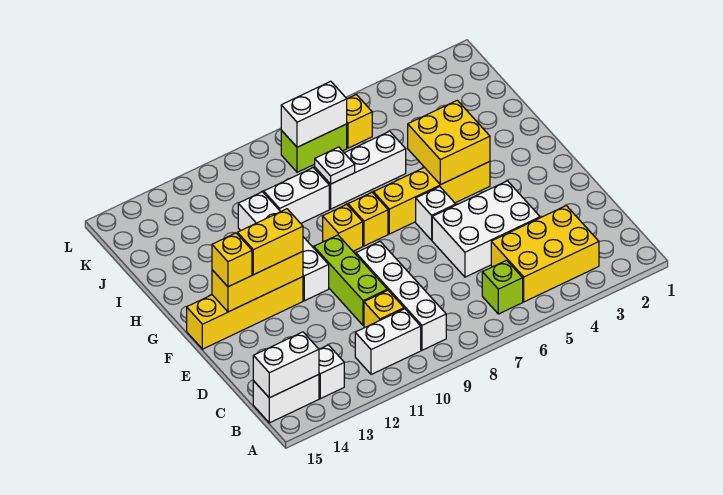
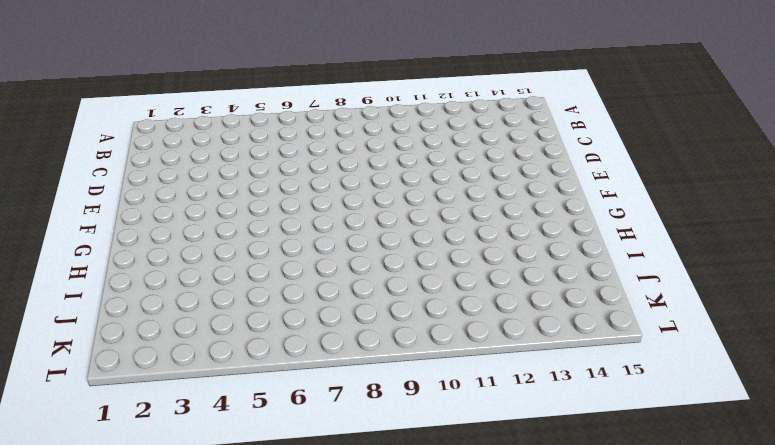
none -> yellow 2x3 brick [491,206,599,302]
none -> lime 1x1 brick [482,260,523,314]
none -> white 1x4 brick [356,242,446,350]

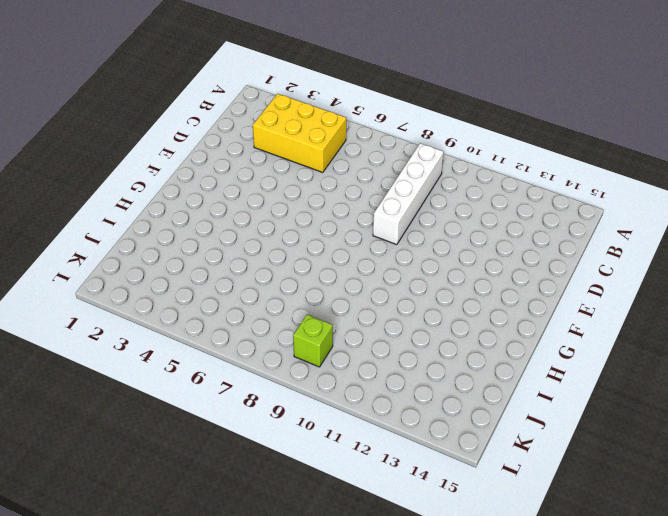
lime 1x1 brick [293,315,333,367] -> lime 1x1 brick moved to [482,260,523,314]
none -> white 1x2 brick [355,309,421,374]
none -> white 1x1 brick [319,345,344,399]
none -> white 1x2 brick [253,375,319,423]

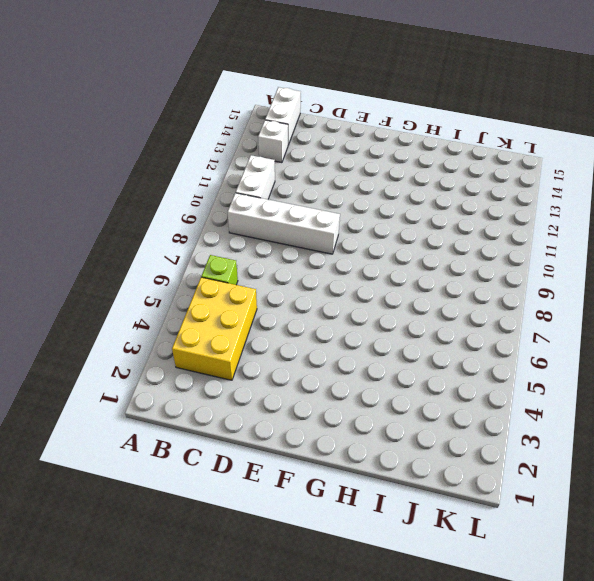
none -> yellow 1x1 brick [364,290,404,327]
none -> white 2x3 brick [432,181,540,277]
none -> lime 1x3 brick [314,235,387,326]

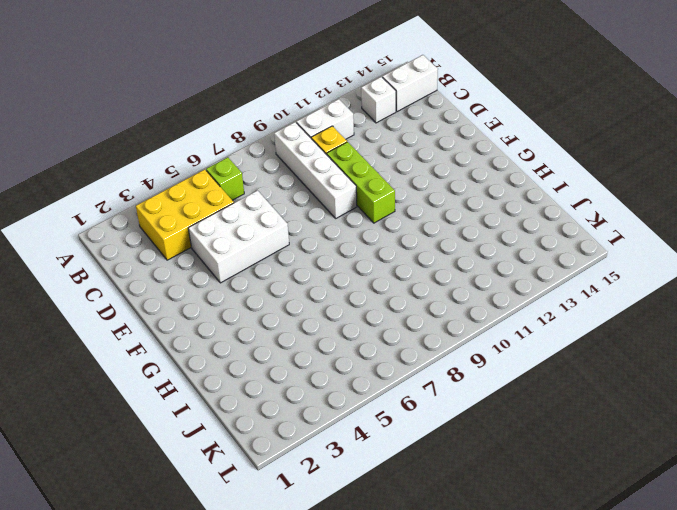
none -> white 1x1 brick [416,187,456,240]
none -> white 1x4 brick [238,192,329,301]
none -> yellow 1x4 brick [187,277,303,349]

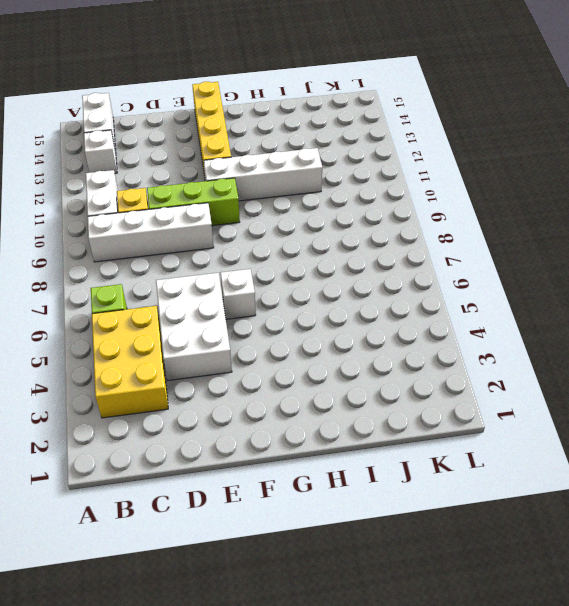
none -> yellow 1x4 brick [373,161,490,234]
none -> yellow 1x1 brick [348,193,388,246]
none -> yellow 1x1 brick [323,204,363,251]

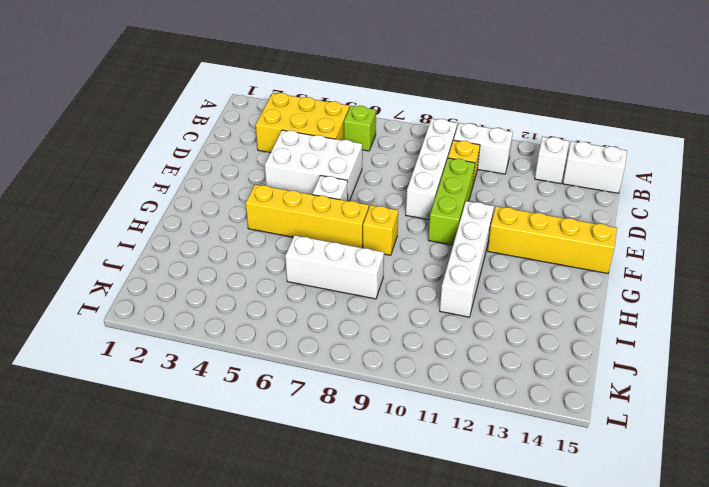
none -> yellow 1x1 brick [323,204,363,251]
none -> white 1x2 brick [264,168,329,223]
none -> yellow 1x1 brick [347,95,372,148]

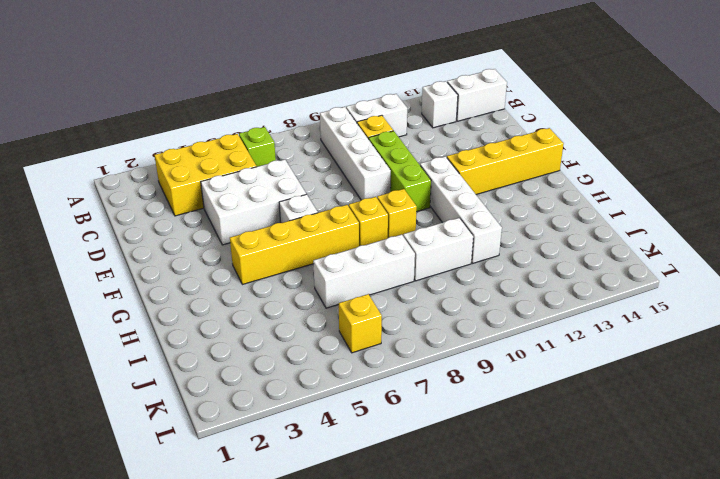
none -> lime 1x2 brick [281,124,347,172]
none -> white 1x2 brick [253,332,319,398]
none -> yellow 1x3 brick [212,252,303,312]

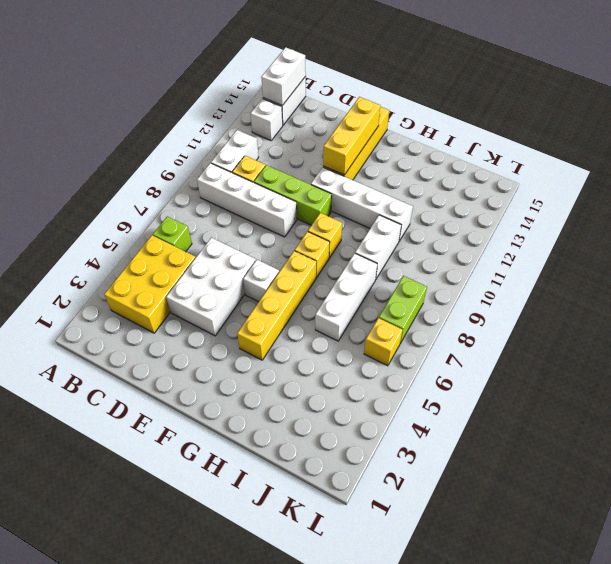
none -> yellow 2x2 brick [408,100,490,185]
none -> white 1x1 plate [315,147,355,184]
none -> white 1x2 brick [281,81,347,147]

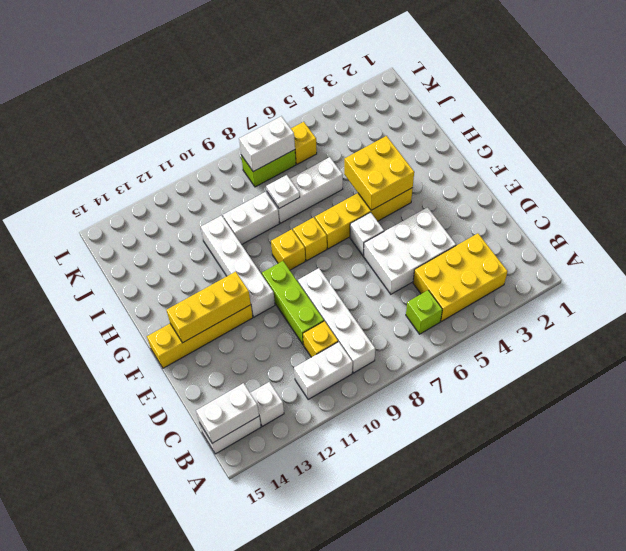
none -> yellow 1x2 brick [237,209,303,275]
none -> yellow 1x1 brick [212,233,252,287]

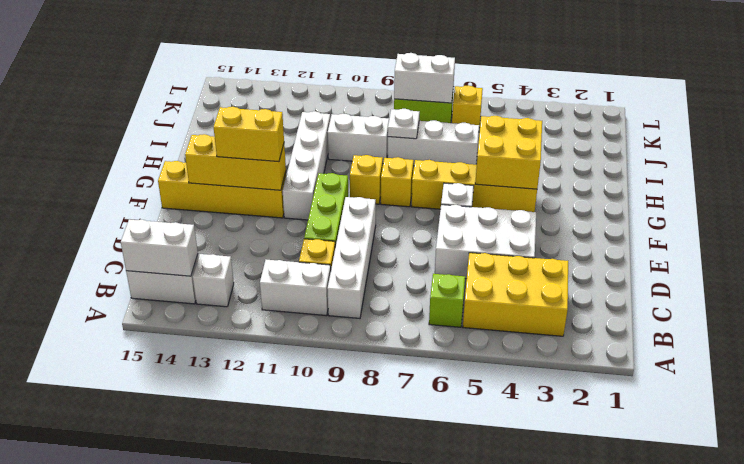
none -> yellow 1x1 brick [212,233,252,287]

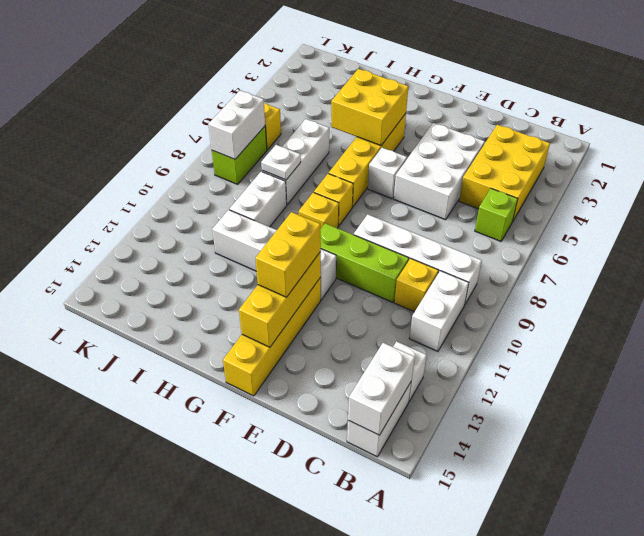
none -> yellow 1x1 brick [212,233,252,287]

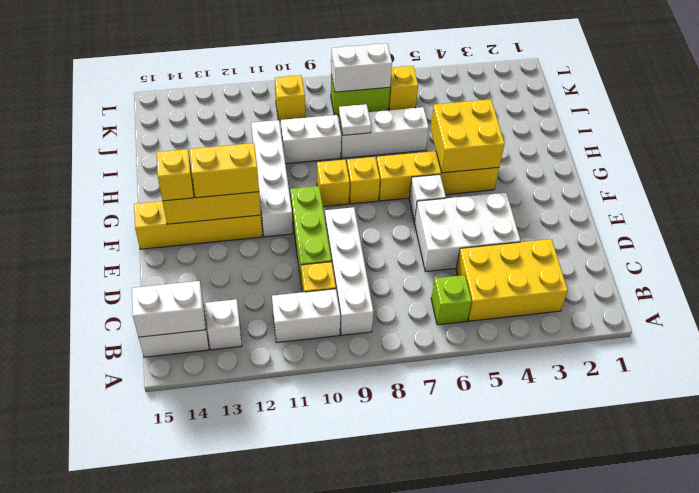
yellow 1x1 brick [275,75,305,120] -> none

